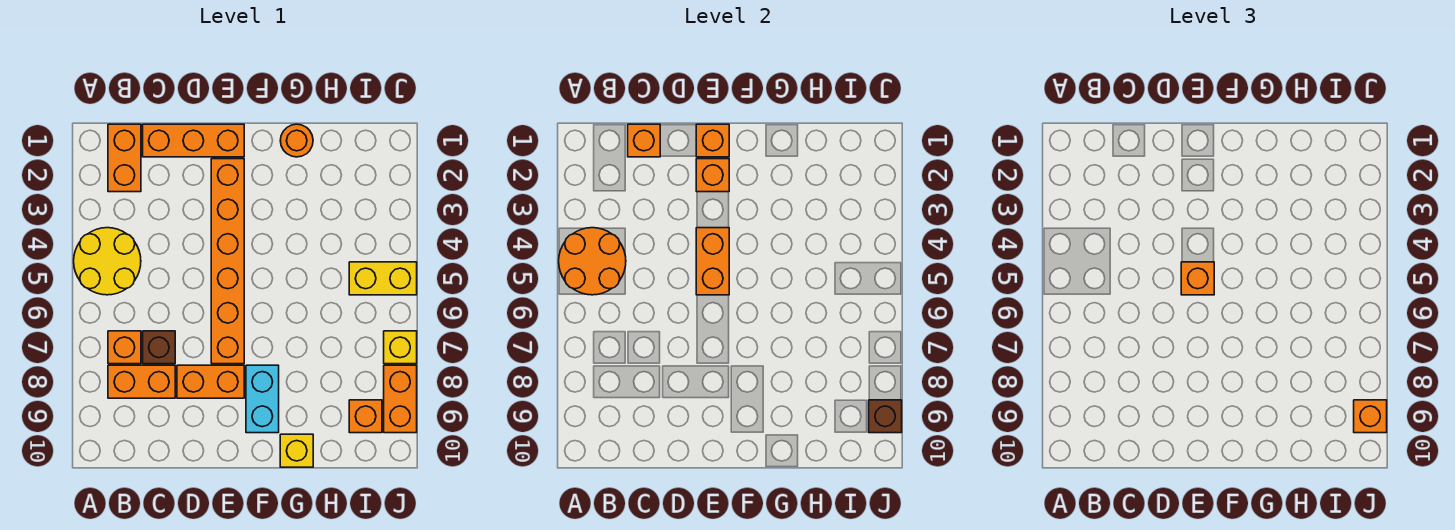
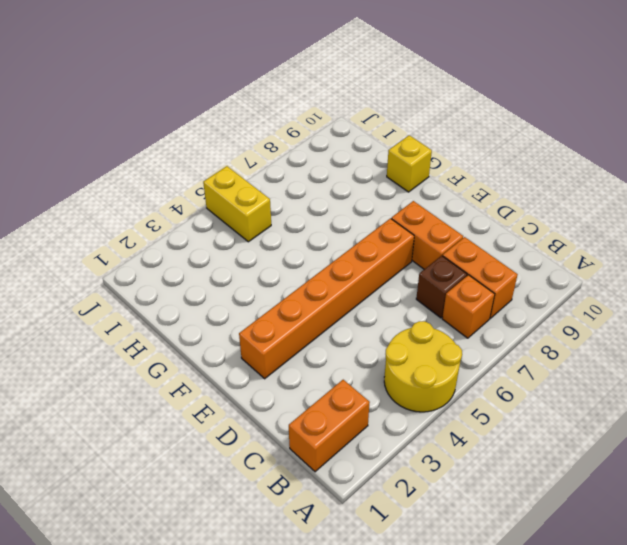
none -> orange 1x3 brick [143,124,244,157]
none -> cyan 1x2 brick [246,365,279,433]
none -> orange 1x1 round brick [280,124,313,157]

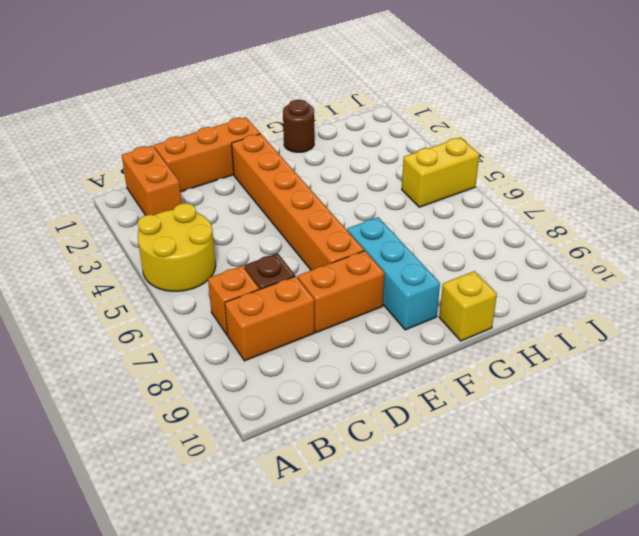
cyan 1x3 brick [347,217,440,330] -> cyan 1x2 brick [246,365,279,433]
brown 1x1 round brick [283,100,314,152] -> orange 1x1 round brick [280,124,313,157]
none -> orange 1x1 brick [349,400,382,433]
none -> yellow 1x1 brick [384,331,417,364]
none -> orange 1x2 brick [384,365,417,433]

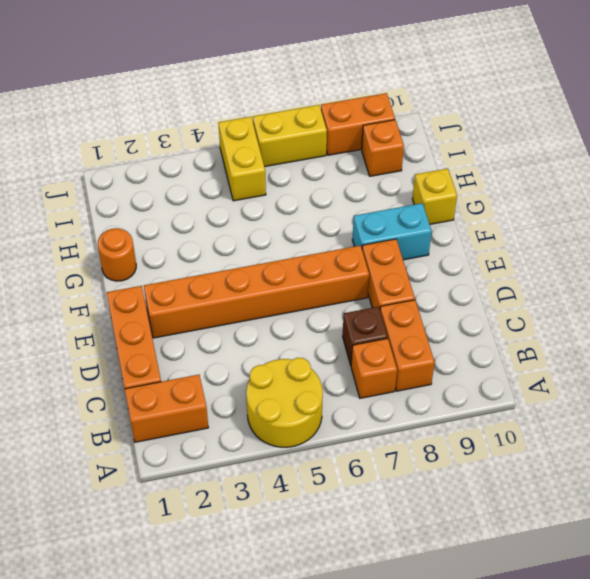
yellow 1x2 brick [253,105,327,167] -> yellow 1x1 brick [384,331,417,364]
none -> orange 2x2 round brick [559,228,626,295]
none -> orange 1x1 brick [628,124,660,157]
none -> orange 1x1 brick [696,124,729,157]

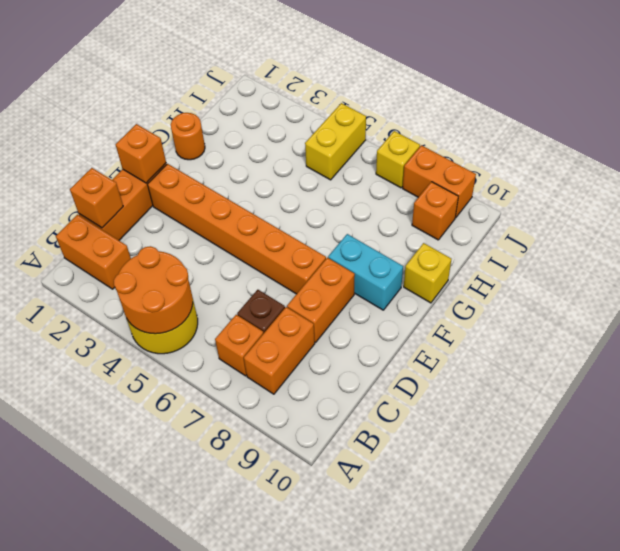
none -> orange 1x1 brick [696,159,729,192]
none -> orange 1x2 brick [696,228,729,295]
none -> brown 1x1 brick [869,400,902,433]

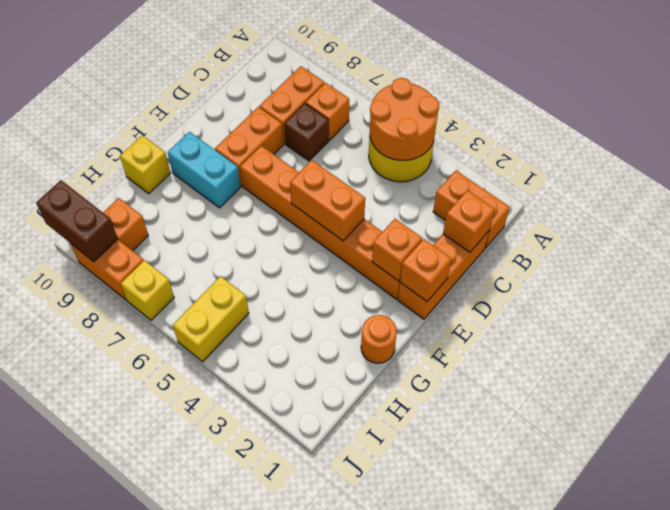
brown 1x2 brick [36,180,118,262] -> brown 1x1 brick [869,400,902,433]
none -> orange 1x1 brick [1181,262,1214,295]
none -> orange 1x1 brick [1354,400,1387,433]

